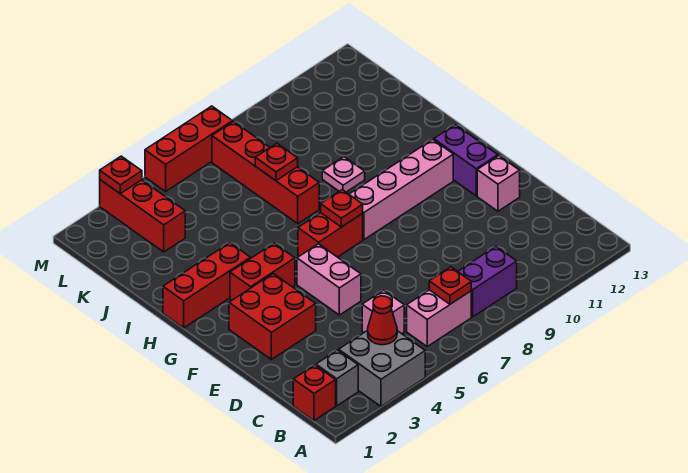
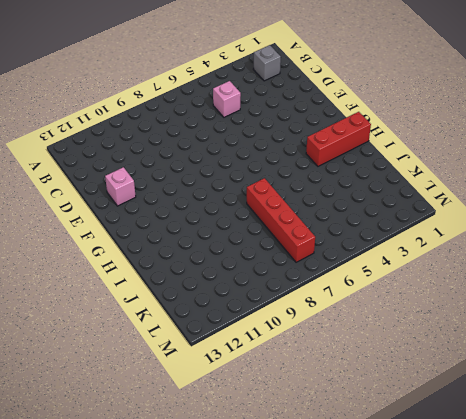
none -> grey 2x2 brick [339,330,425,406]
none -> red 1x1 brick [293,365,336,421]
none -> pink 1x2 brick [407,290,471,346]

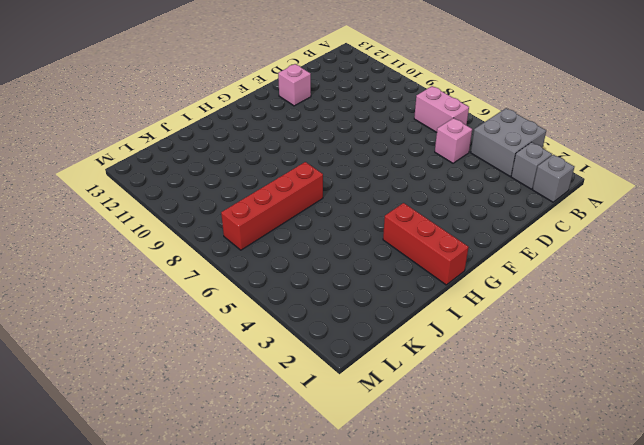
grey 1x1 brick [532,155,574,202] -> red 1x1 brick [293,365,336,421]
none -> purple 1x2 brick [458,247,517,317]
none -> red 2x2 brick [229,274,316,360]
none -> pink 1x2 brick [297,244,361,315]

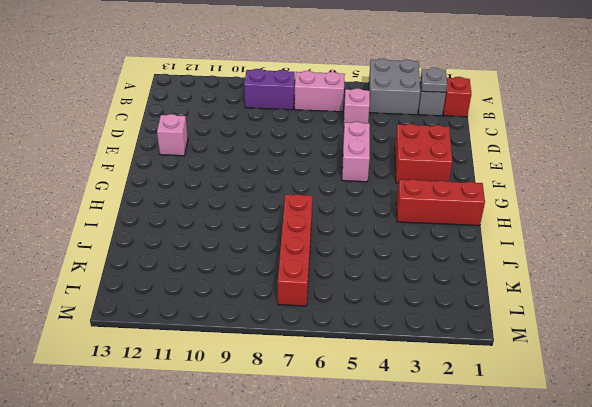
grey 1x1 plate [421,68,447,92] -> none
none -> purple 1x2 brick [434,125,498,196]
none -> red 1x2 brick [230,243,295,301]
none -> red 1x2 brick [298,213,363,257]

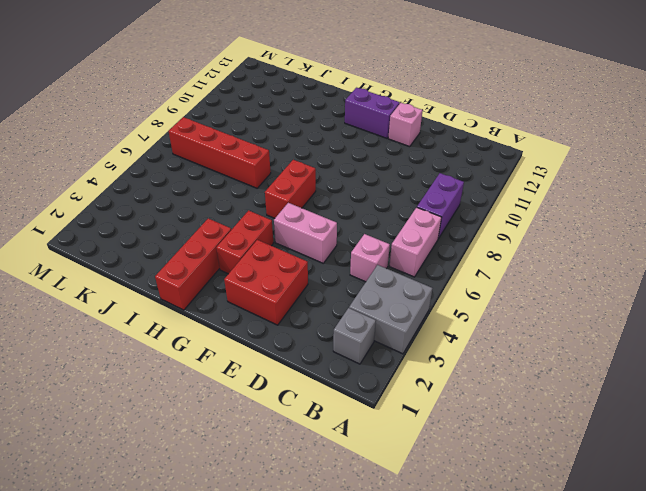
none -> red 1x1 brick [293,365,336,421]
none -> pink 1x4 brick [349,140,453,240]
none -> pink 1x1 plate [322,157,365,192]

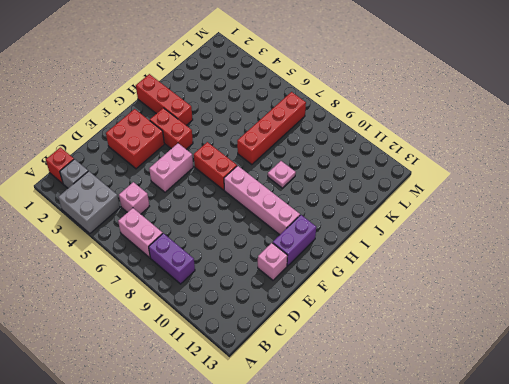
none -> red 1x3 brick [100,180,185,252]
none -> red 1x3 brick [145,106,232,191]
none -> red 1x1 cone [368,296,397,345]

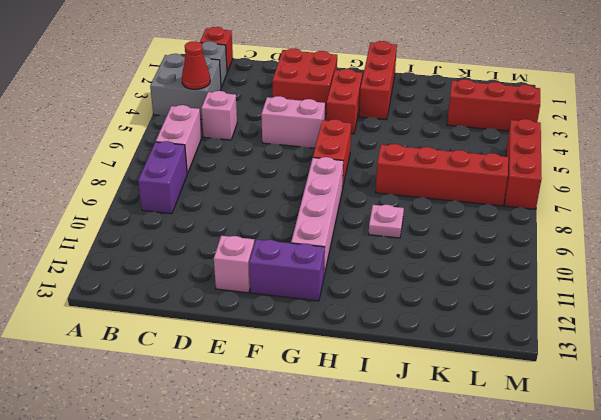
none -> red 1x1 plate [429,267,471,304]
none -> red 1x1 plate [321,190,363,227]
none -> red 1x1 plate [255,143,298,181]

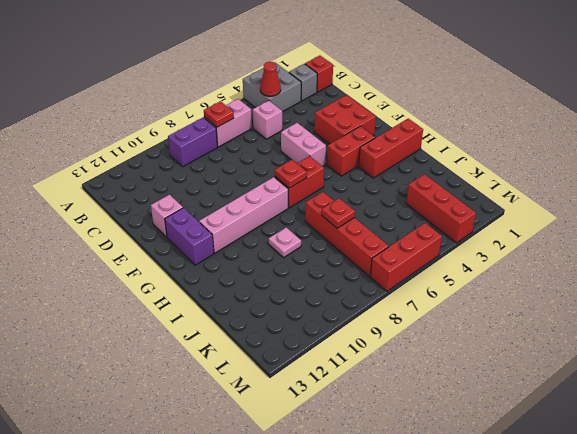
none -> red 1x1 plate [100,156,142,193]

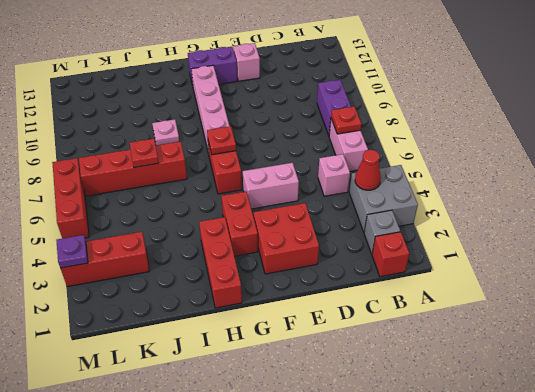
purple 1x1 plate [56,235,88,268] -> red 1x1 plate [100,156,142,193]

